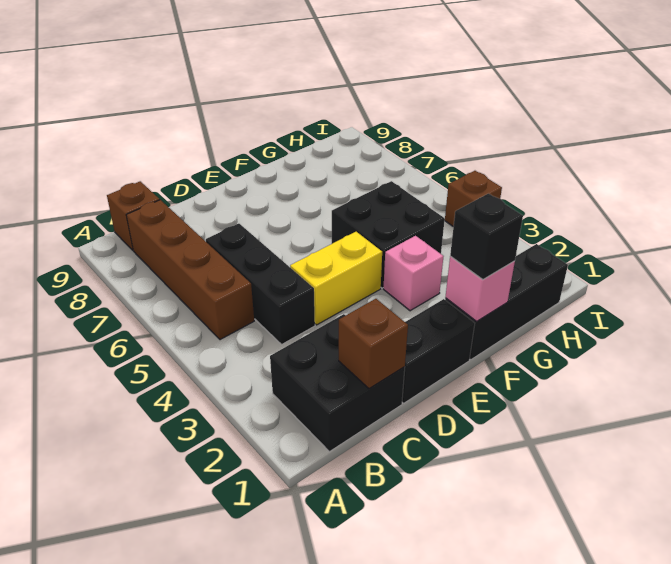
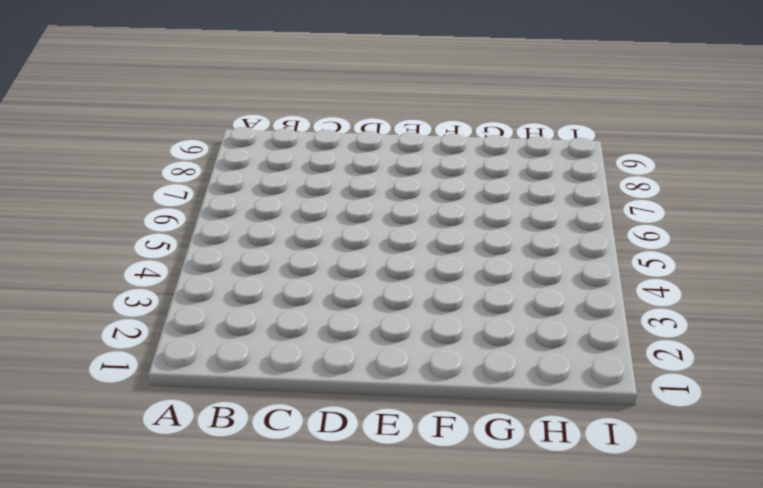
none -> black 2x2 brick [270,314,405,452]
none -> brown 1x4 brick [126,200,254,340]
none -> brown 1x1 brick [107,181,159,250]

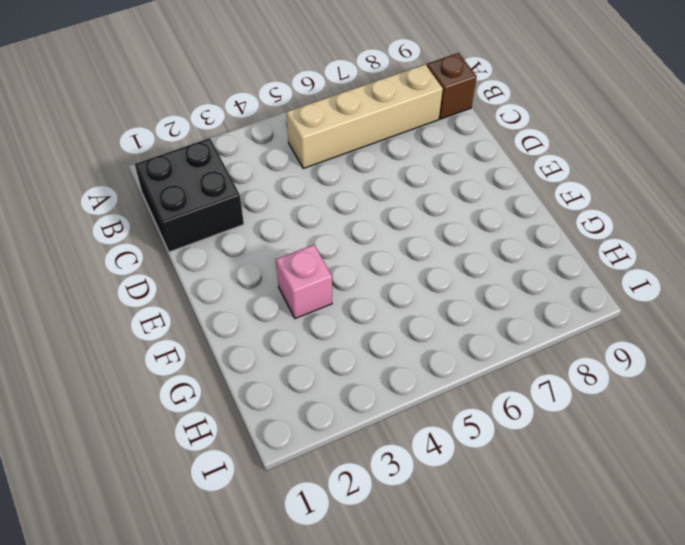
tan 1x4 brick [287,64,443,168] -> brown 1x4 brick [126,200,254,340]
none -> black 1x3 brick [206,224,315,344]
none -> black 1x2 brick [402,299,475,403]
none -> yellow 1x2 brick [290,232,382,325]

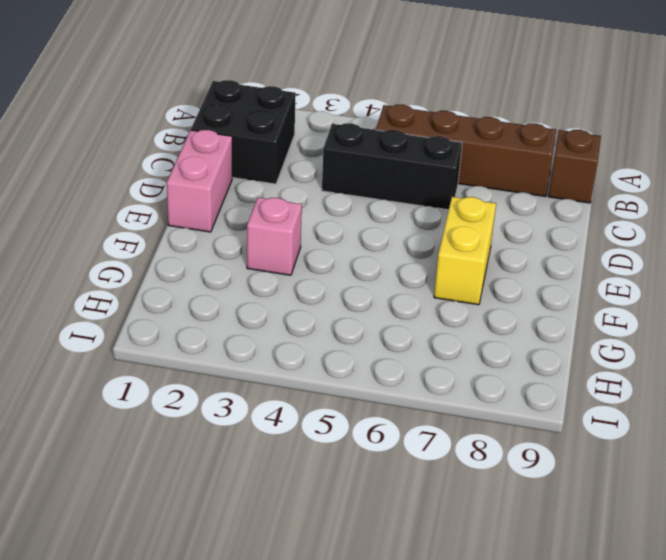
pink 1x2 brick [167,130,232,232] -> black 1x2 brick [402,299,475,403]
yellow 1x2 brick [434,197,496,305] -> yellow 1x2 brick moved to [290,232,382,325]
none -> black 1x3 brick [445,244,568,360]
none -> black 2x2 brick [332,181,445,288]
none -> brown 1x1 brick [445,171,502,227]

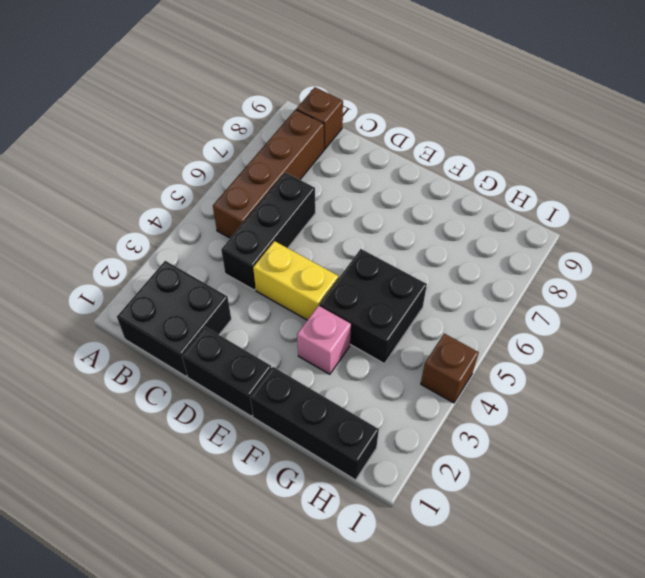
none -> brown 1x1 brick [339,299,408,389]
none -> pink 1x1 brick [445,257,515,322]
none -> black 1x1 brick [450,194,523,280]

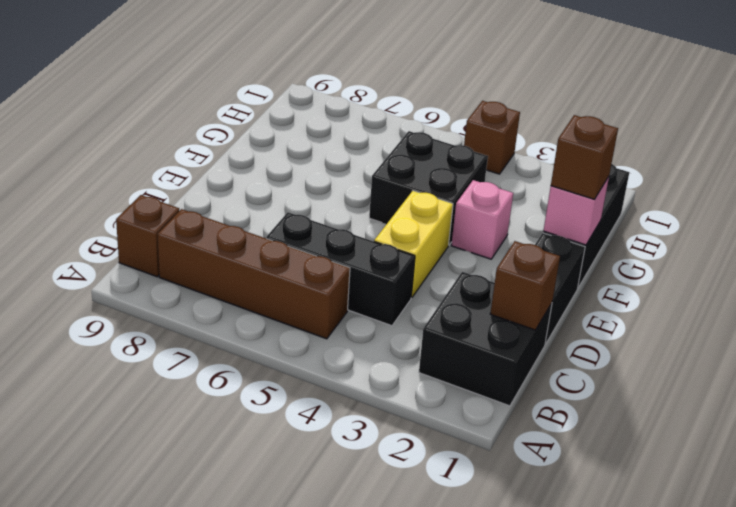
brown 1x1 brick [551,115,618,199] -> black 1x1 brick [450,194,523,280]

